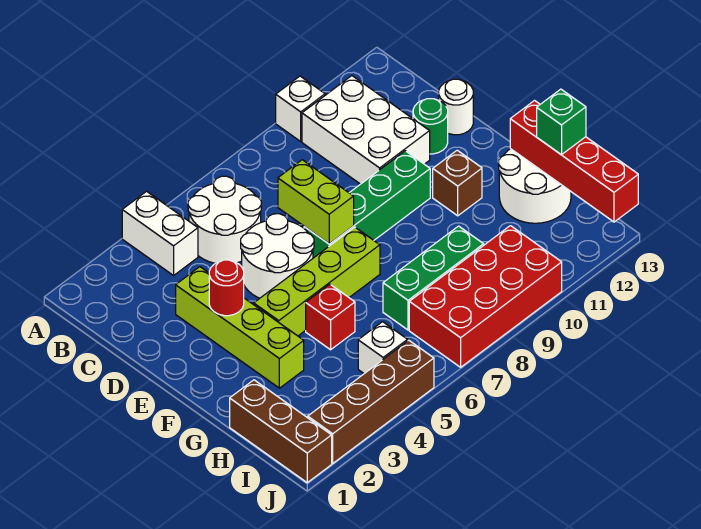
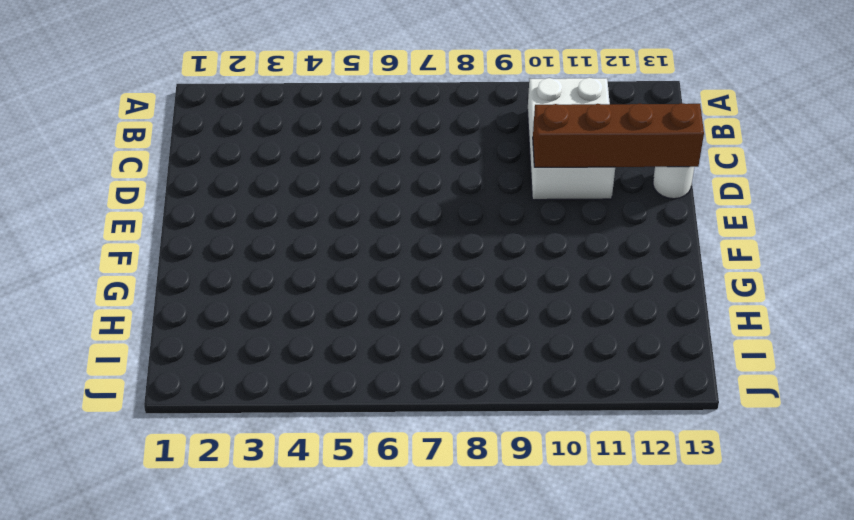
brown 1x4 brick [533,103,704,167] -> brown 1x4 brick moved to [308,340,434,463]
none -> white 1x2 brick [122,191,198,275]
none -> white 1x1 brick [276,76,325,141]
none -> white 2x2 round brick [188,176,261,263]

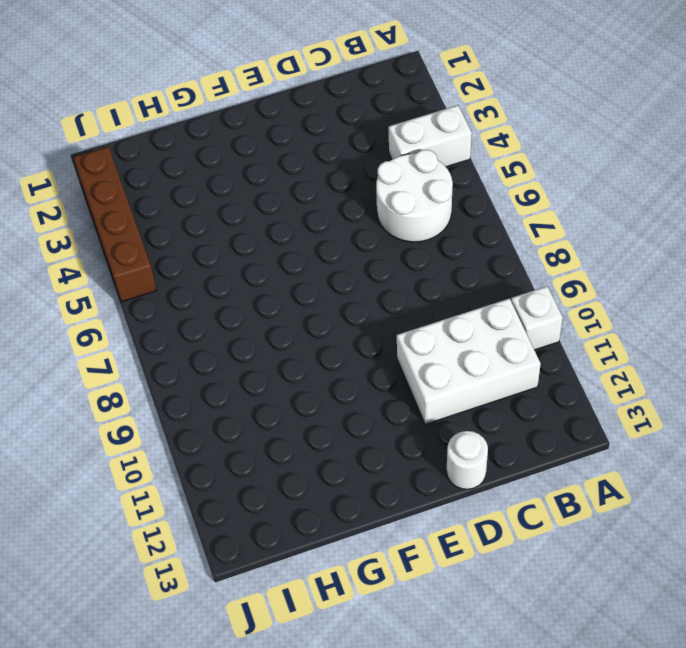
none -> lime 1x4 brick [176,267,304,388]
none -> white 2x2 round brick [241,214,314,298]
none -> green 1x1 round brick [413,99,448,154]

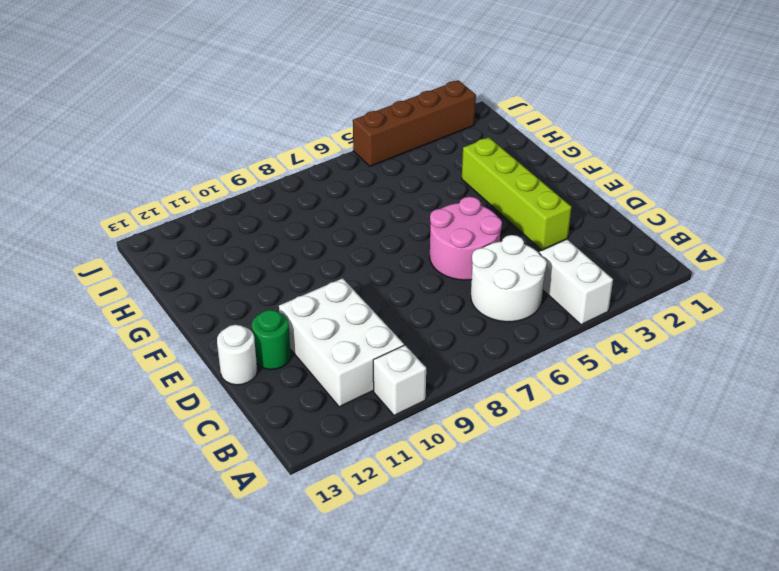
pink 2x2 round brick [430,197,502,280] -> white 2x2 round brick [241,214,314,298]
none -> green 1x4 brick [304,151,430,258]
none -> lime 1x4 brick [254,227,380,336]
none -> brown 1x1 brick [433,150,482,216]

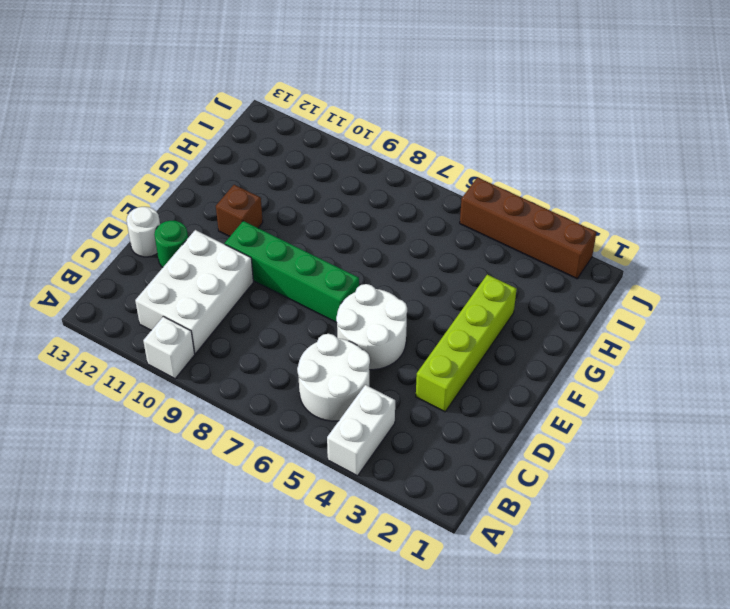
none -> lime 1x4 brick [254,227,380,336]
none -> red 1x1 brick [306,284,355,350]
none -> white 2x2 round brick [499,149,571,223]

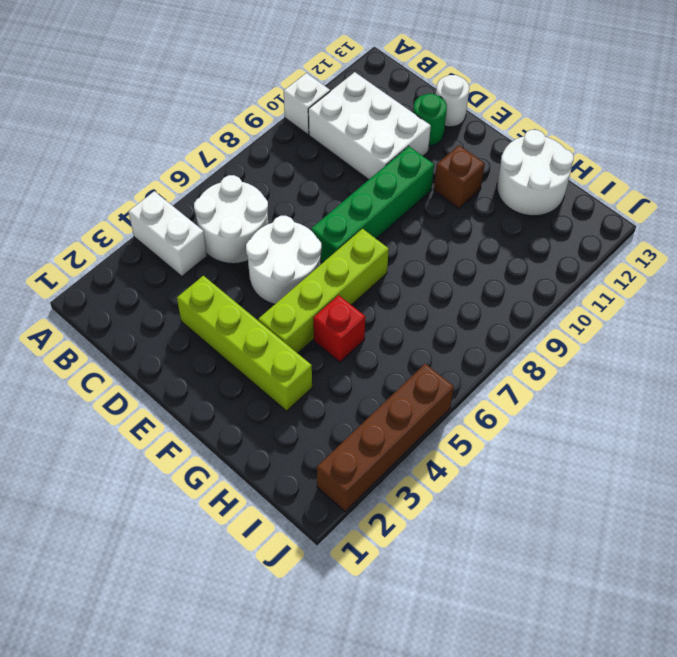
none -> brown 1x3 brick [230,380,332,483]
none -> green 1x3 brick [383,226,484,330]
none -> white 1x1 brick [358,322,408,374]

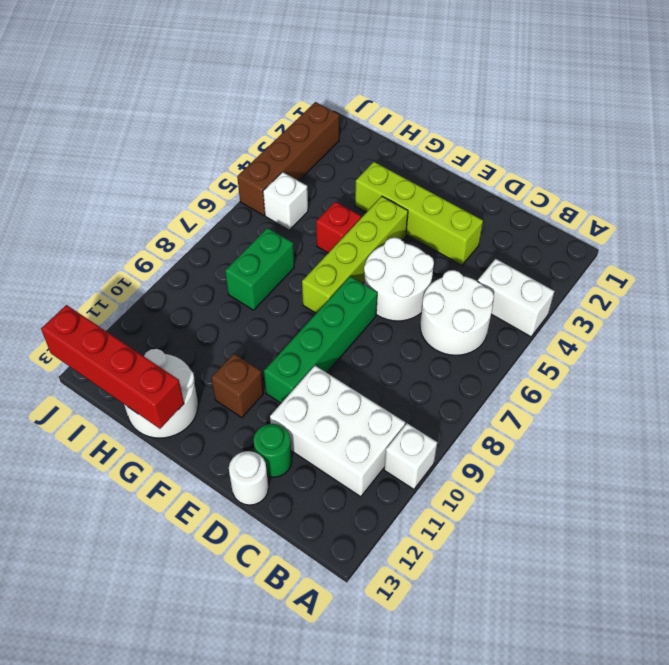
green 1x2 brick [225,228,294,310] -> green 1x3 brick [383,226,484,330]
none -> brown 1x3 brick [230,380,332,483]
none -> red 2x4 brick [409,226,562,367]
none -> lime 1x2 brick [278,160,354,244]

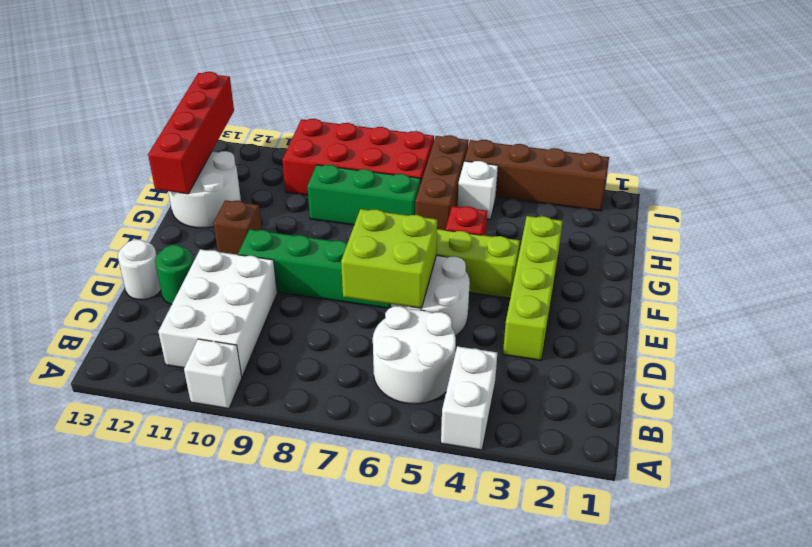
lime 2x2 brick [341,209,437,308] -> lime 1x2 brick [278,160,354,244]
brown 1x3 brick [415,135,468,230] -> brown 1x3 brick moved to [230,380,332,483]
none -> red 1x1 round brick [209,260,244,316]
none -> green 1x1 brick [537,89,586,155]

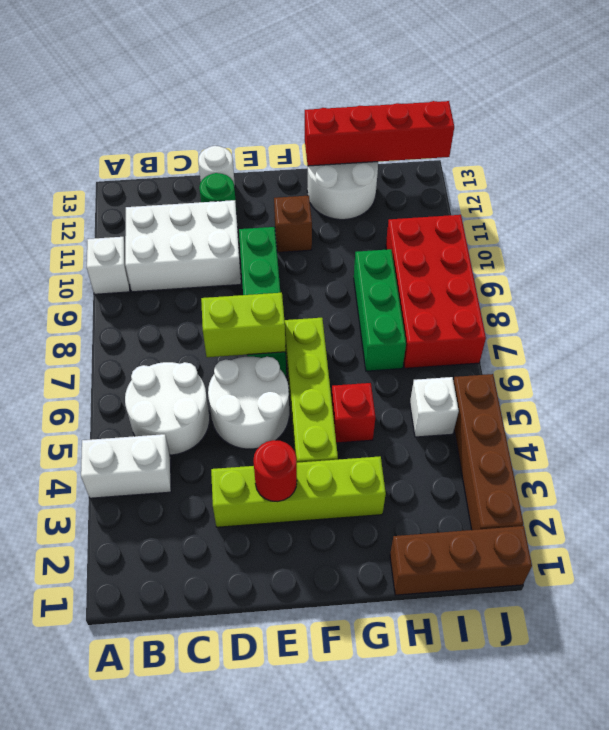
none -> green 1x1 brick [537,89,586,155]

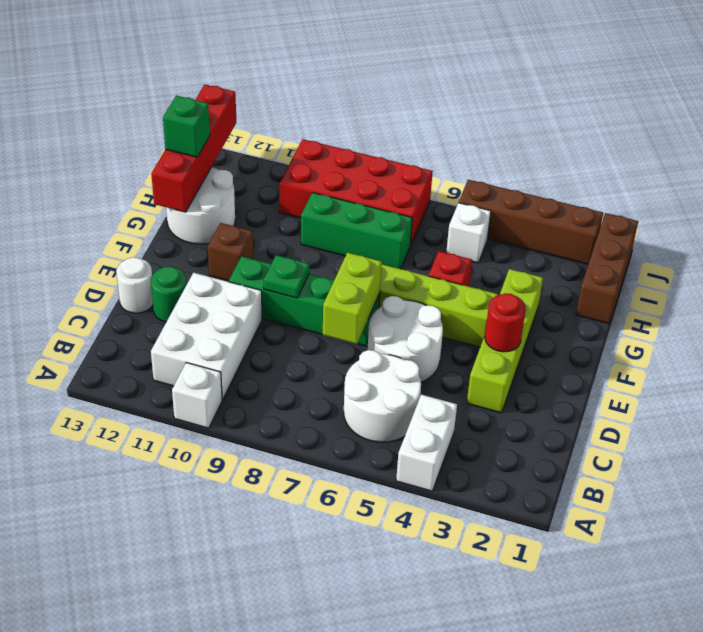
green 1x1 plate [264,255,309,298] -> none

